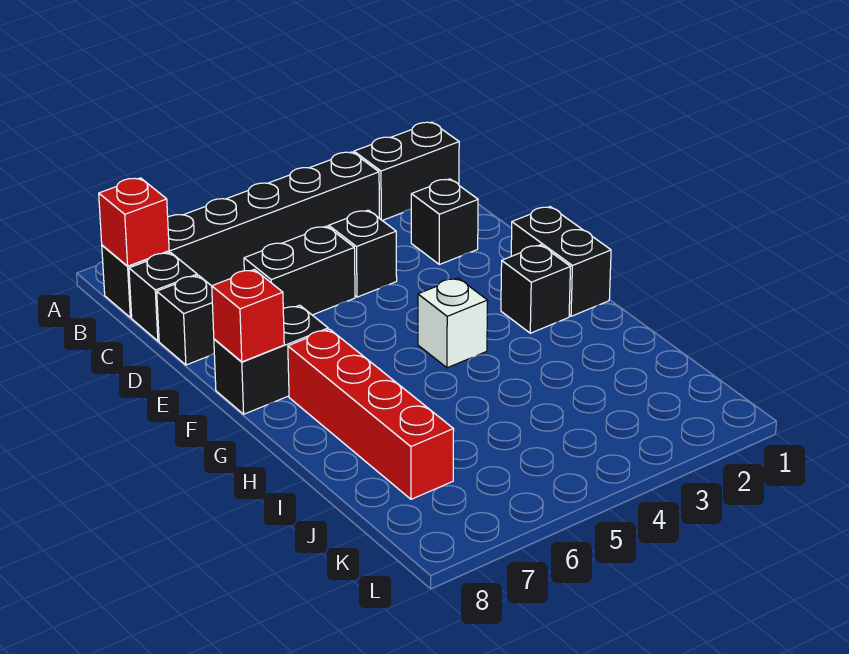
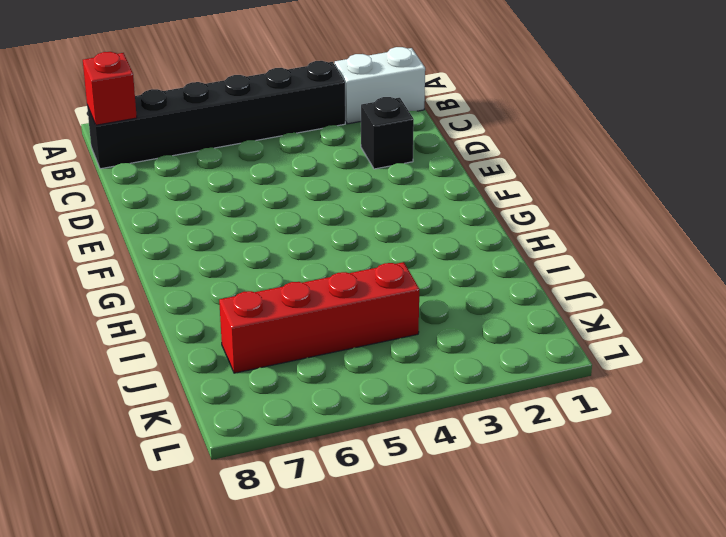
white 1x2 brick [335,47,425,124] -> black 1x2 brick [354,122,459,221]
red 1x4 brick [219,262,419,373] -> red 1x4 brick turned to [288,329,454,499]
none -> black 1x1 brick [129,252,197,341]
none -> black 1x1 brick [329,210,397,297]
none -> black 1x2 brick [244,226,355,315]

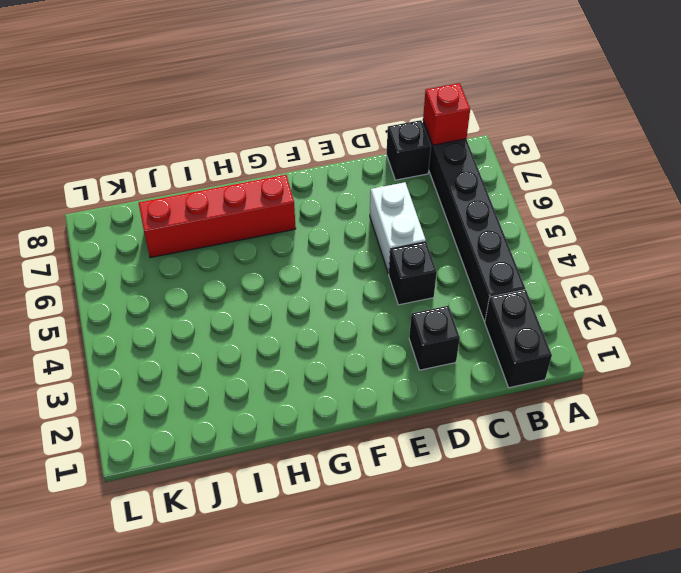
white 1x2 brick [370,182,426,274] -> black 1x2 brick [244,226,355,315]
none -> black 1x1 brick [157,275,214,365]
none -> black 1x2 brick [511,207,611,316]
none -> black 1x2 brick [214,305,328,414]

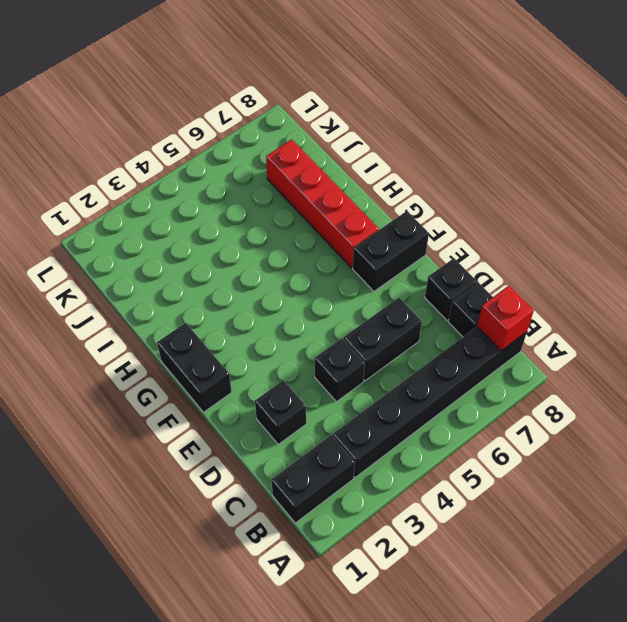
none -> black 1x1 brick [501,245,570,333]
none -> white 1x1 brick [418,278,488,368]
none -> red 1x1 brick [212,269,284,362]

